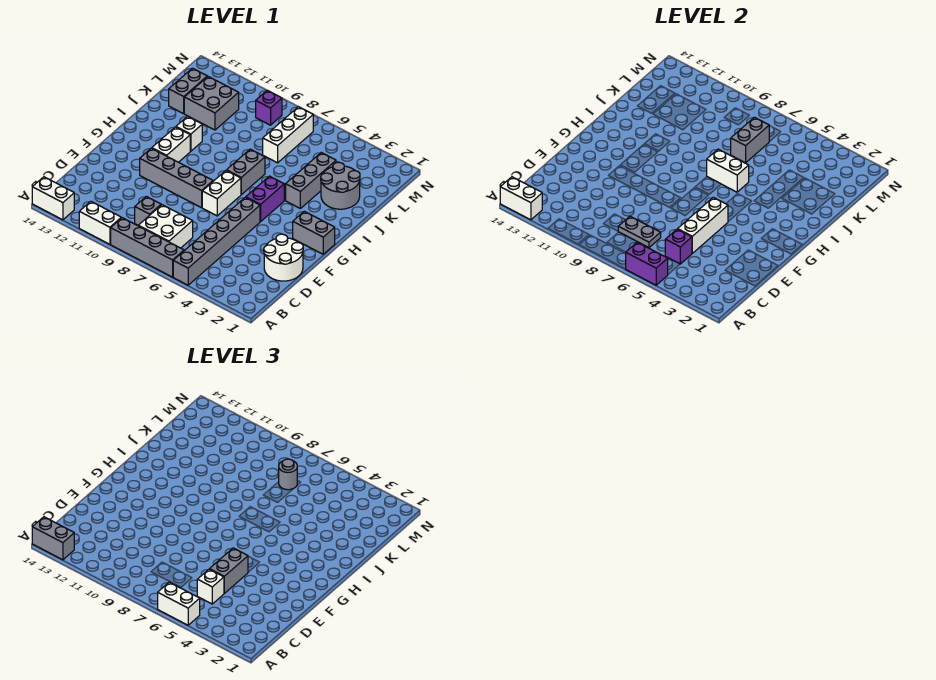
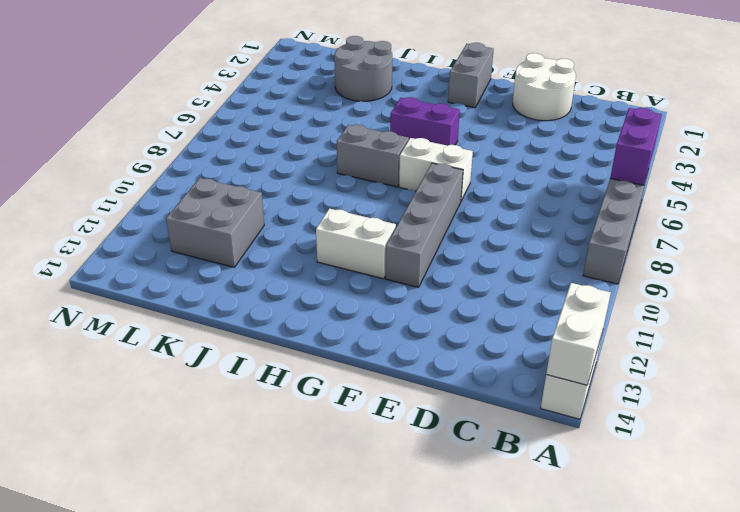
none -> grey 1x6 brick [173,197,260,285]
none -> white 1x2 brick [79,202,121,245]
none -> white 2x2 brick [138,205,193,248]
none -> grey 1x1 brick [135,196,161,225]

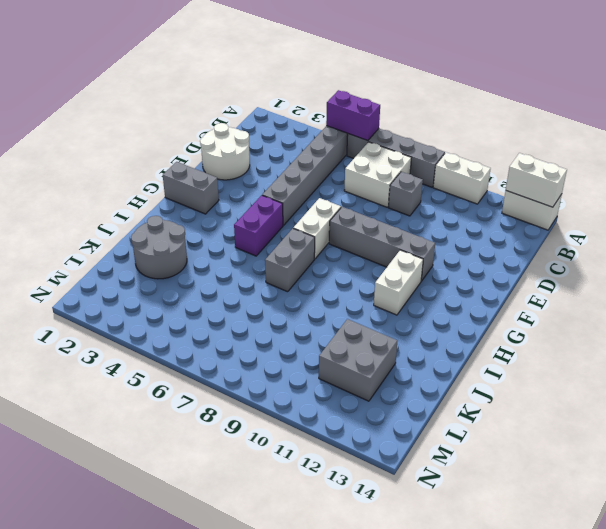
none -> grey 1x3 brick [286,153,336,208]
none -> white 1x1 brick [176,117,202,151]
none -> white 1x3 brick [263,107,313,163]
none -> grey 1x2 brick [169,68,207,114]

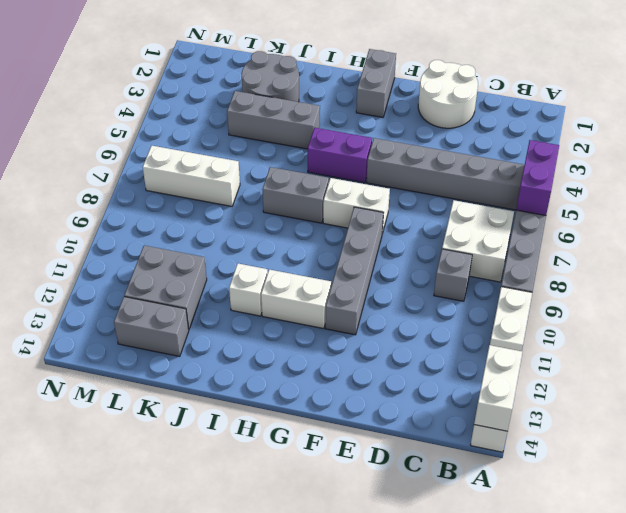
none -> purple 1x1 brick [256,90,282,125]
none -> purple 1x1 brick [665,229,692,264]
none -> grey 1x2 plate [618,216,661,247]
none -> white 1x3 brick [678,197,728,253]

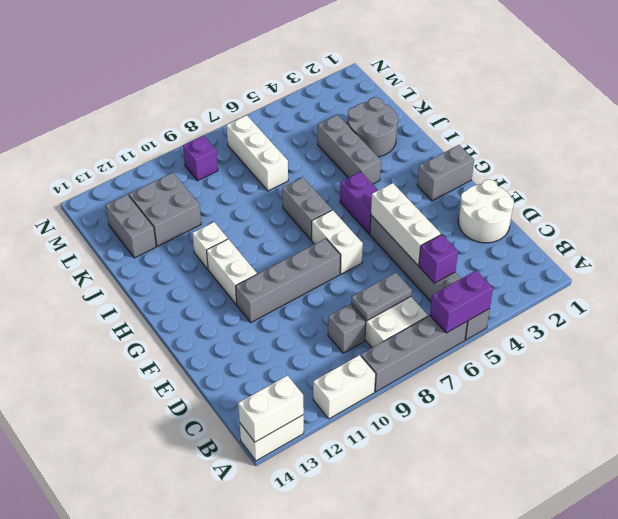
none -> white 1x2 brick [707,149,749,192]
none -> grey 1x2 brick [731,117,769,163]
none -> white 1x2 brick [158,582,200,625]
none -> grey 1x2 brick [32,517,74,560]

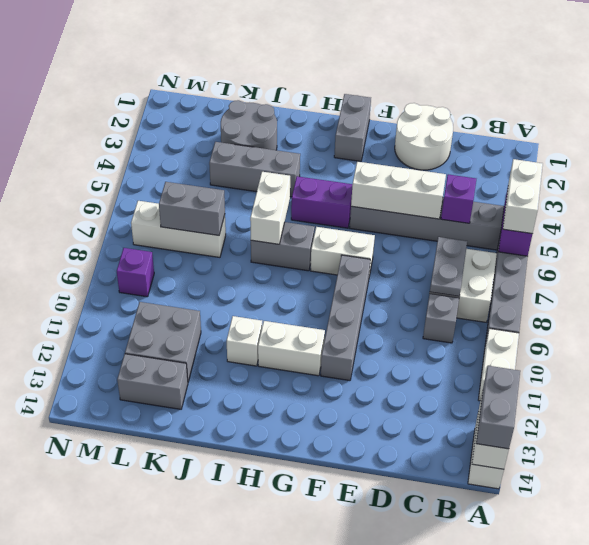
none -> white 1x1 brick [197,569,224,604]
none -> grey 1x2 brick [210,548,248,593]
none -> grey 1x1 round brick [279,459,297,490]

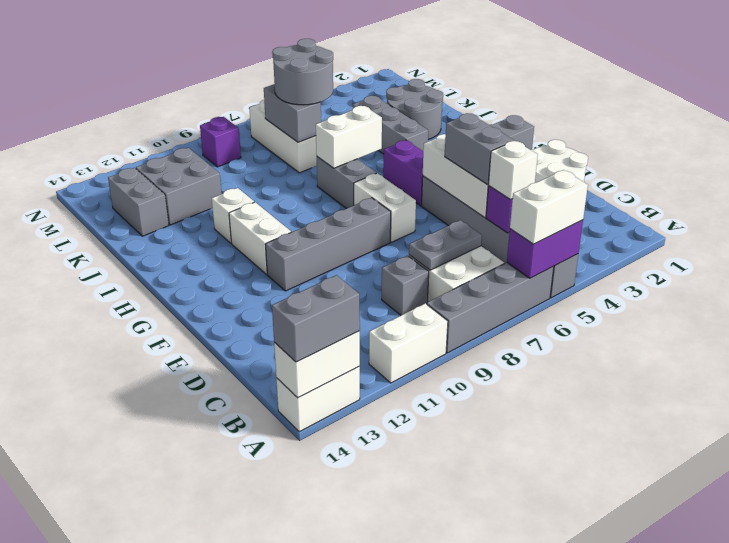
grey 2x2 round brick [272,39,333,105] -> grey 1x1 round brick [279,459,297,490]

